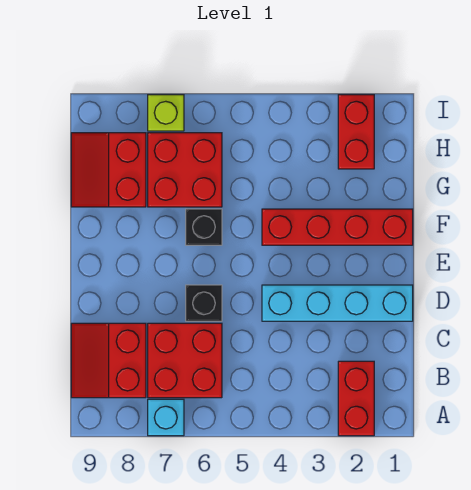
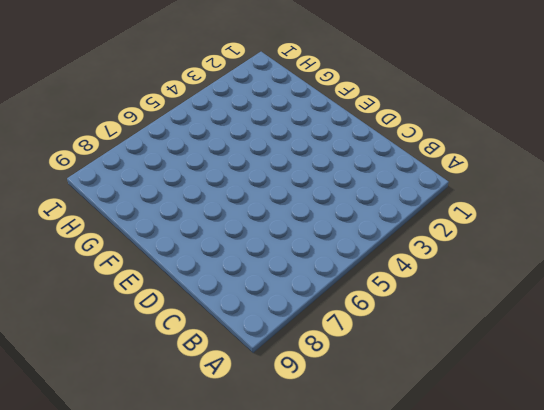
none -> red 1x2 brick [338,361,374,436]
none -> cyan 1x1 brick [148,399,184,436]
none -> red 2x2 brick [148,323,222,398]

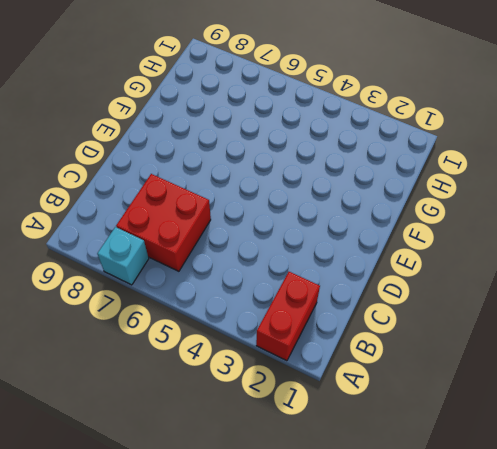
none -> red 2x2 slope [71,323,146,398]
none -> cyan 1x4 brick [262,285,413,321]
none -> black 1x1 brick [186,285,222,321]

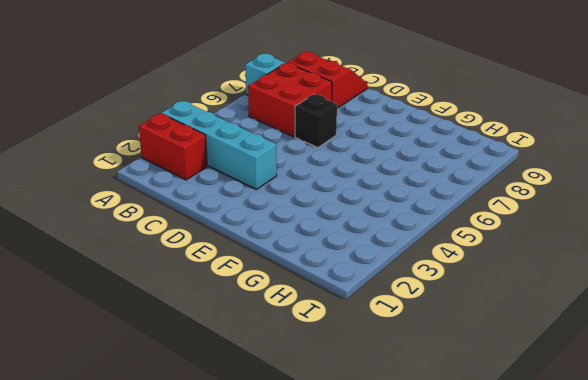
cyan 1x4 brick [161,101,277,189] -> cyan 1x4 brick turned to [262,285,413,321]
none -> red 1x4 brick [262,209,413,245]
none -> black 1x1 brick [186,209,222,245]
none -> red 2x2 brick [148,133,222,207]

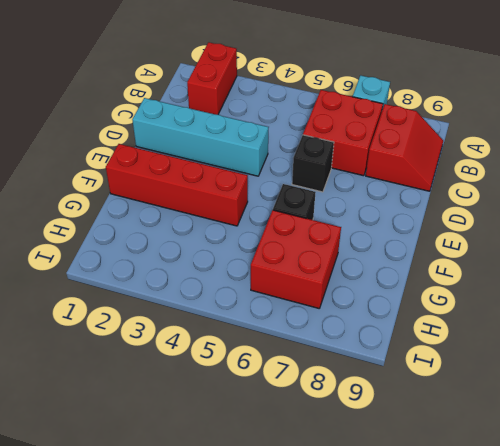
none -> red 2x2 slope [71,133,146,207]
none -> red 1x2 brick [338,95,374,169]
none -> lime 1x1 brick [148,95,184,131]

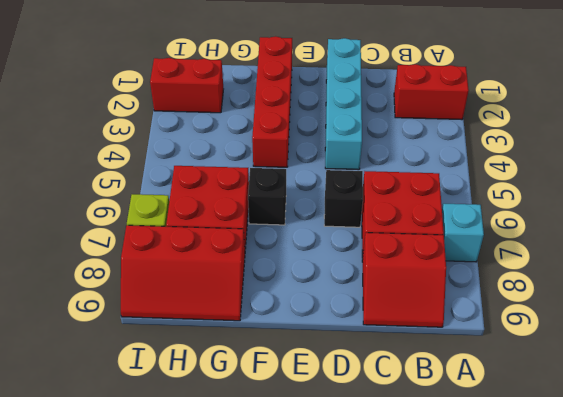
red 2x3 slope [121,225,245,321] -> red 2x2 slope [71,133,146,207]

